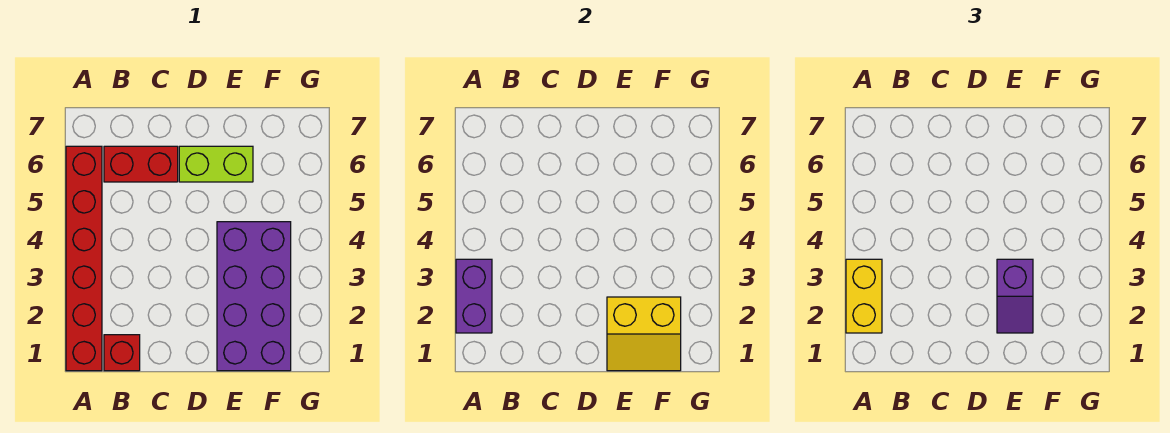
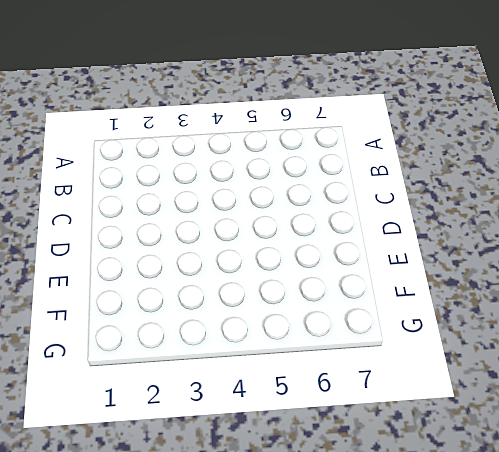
none -> red 1x6 brick [66,146,102,371]
none -> red 1x1 brick [104,335,140,371]

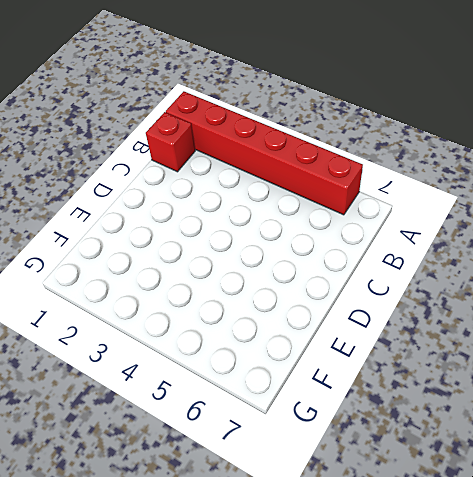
none -> red 1x2 brick [104,146,178,182]
none -> lime 1x2 brick [179,146,253,182]

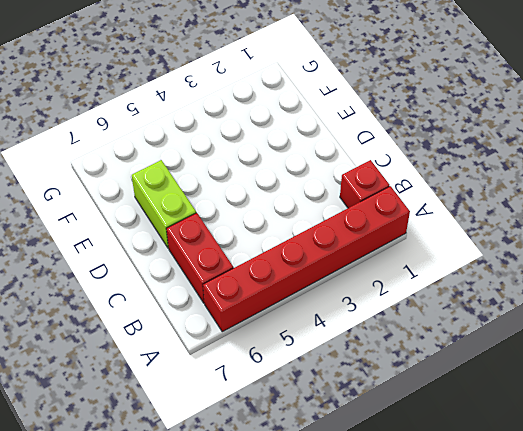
none -> purple 2x4 brick [217,222,291,371]
none -> purple 1x2 brick [456,259,492,333]

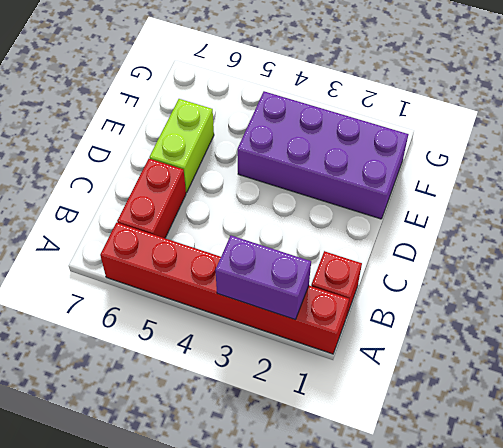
none -> yellow 2x2 slope [607,297,681,371]
none -> yellow 1x2 brick [846,259,882,333]

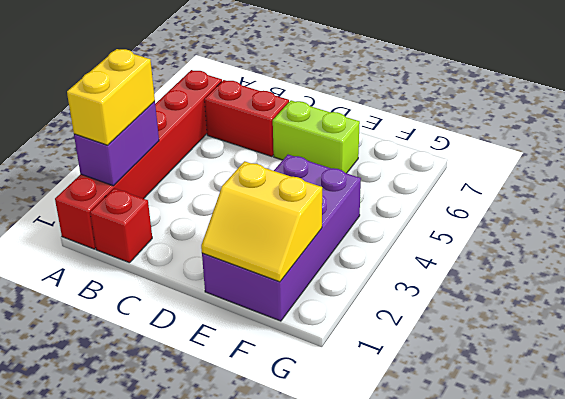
none -> purple 1x2 slope [997,259,1033,333]

